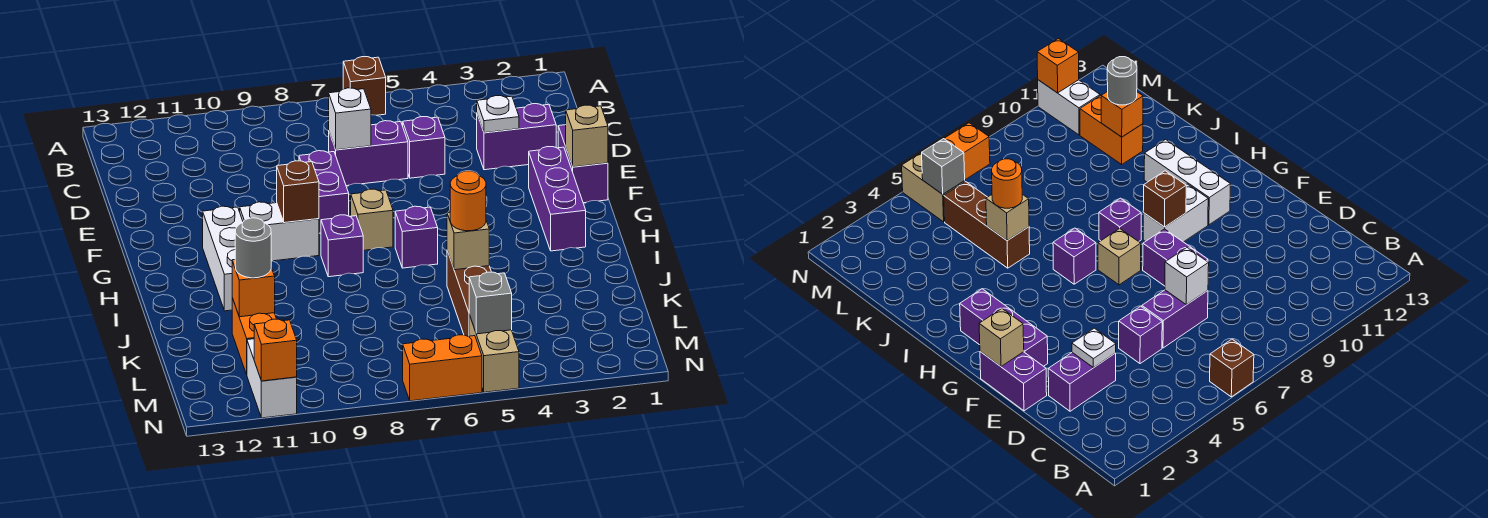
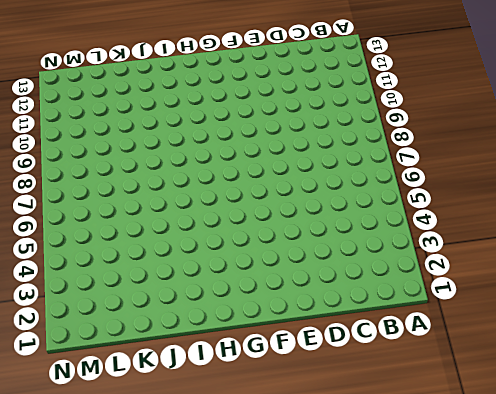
none -> brown 1x1 brick [343,57,386,115]
none -> purple 1x2 brick [477,104,556,170]
none -> purple 1x1 brick [403,117,445,178]

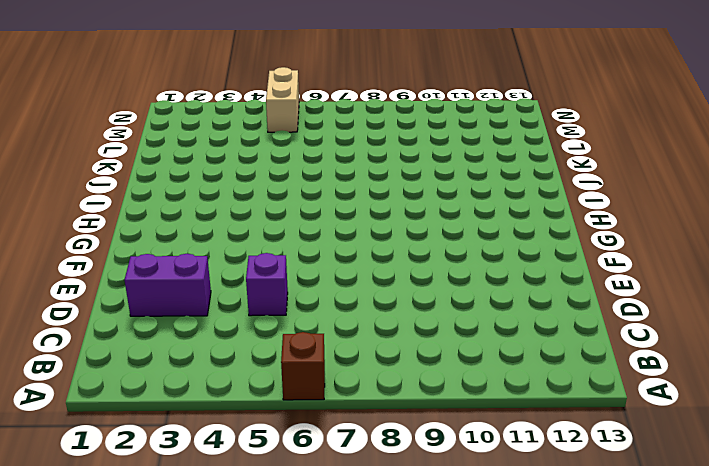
none -> purple 1x2 brick [329,121,408,186]
none -> purple 1x2 brick [558,125,608,203]
none -> purple 1x2 brick [299,151,349,233]

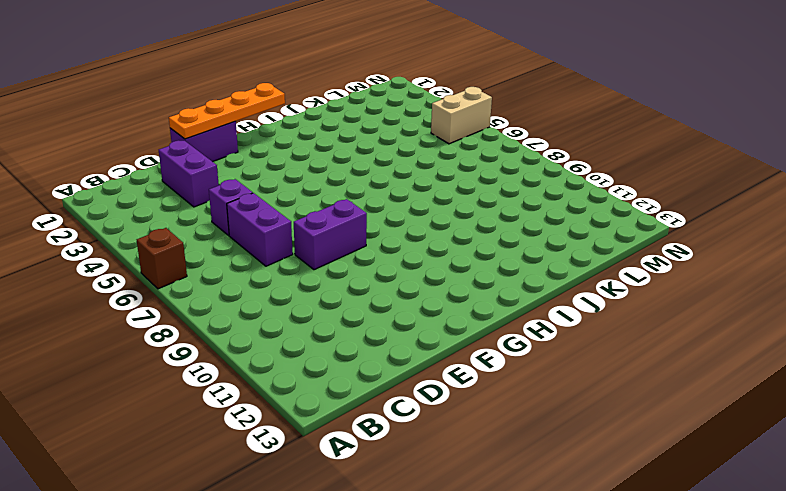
orange 1x4 plate [169,83,285,139] -> tan 1x1 brick [566,105,608,167]
none -> purple 1x3 brick [529,147,586,251]
none -> tan 1x1 brick [351,189,393,250]
none -> white 1x2 brick [240,202,319,261]

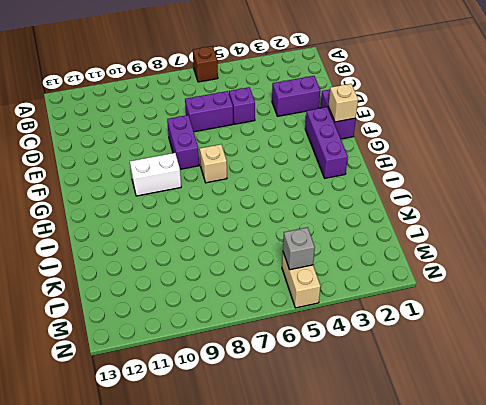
none -> white 1x3 brick [203,206,243,311]
none -> purple 1x1 brick [395,206,438,268]
none -> purple 1x1 brick [321,215,363,277]

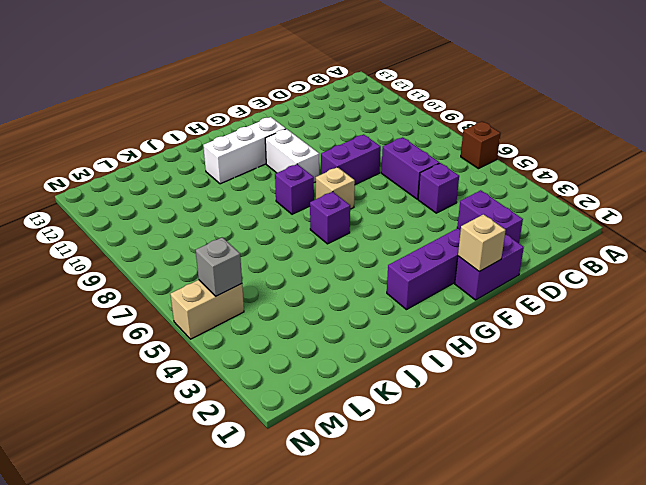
none -> brown 1x3 brick [447,251,491,336]
none -> orange 1x2 brick [232,298,276,375]
none -> white 1x2 brick [247,339,297,418]

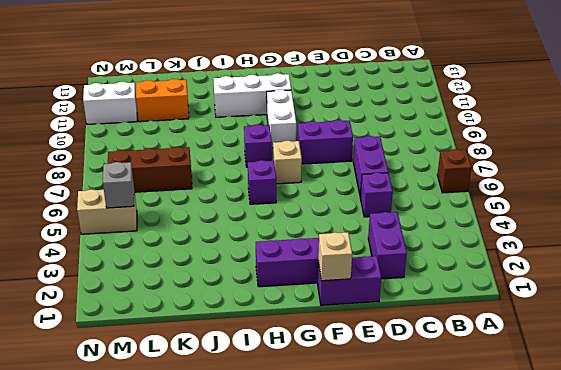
brown 1x3 brick [108,147,192,192] -> brown 1x3 brick moved to [447,251,491,336]
none -> orange 1x2 brick [403,335,482,401]
none -> white 1x1 plate [477,96,519,133]
none -> white 1x1 brick [329,88,371,150]

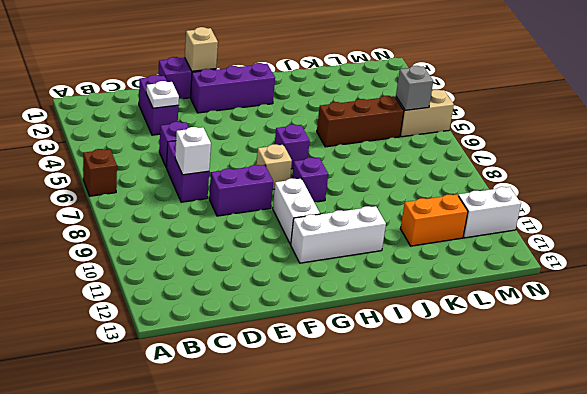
none -> orange 1x2 brick [403,335,482,401]
none -> brown 1x1 brick [277,161,319,223]
none -> tan 1x1 brick [447,212,489,270]

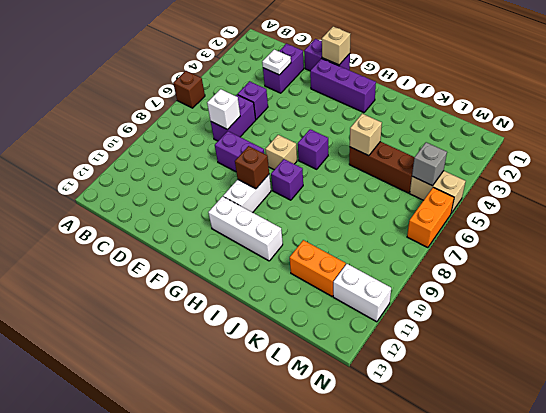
none -> orange 1x1 brick [232,260,275,317]
none -> orange 1x1 brick [254,319,297,381]
none -> orange 1x1 round brick [450,171,486,231]

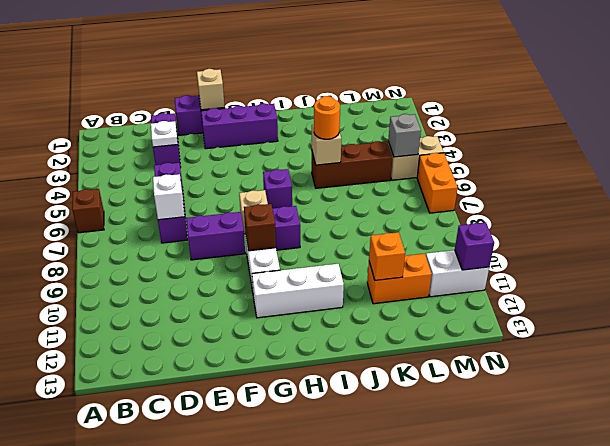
purple 1x1 brick [455,222,494,270] -> orange 1x1 brick [254,319,297,381]
none -> grey 1x1 round brick [235,218,271,278]

